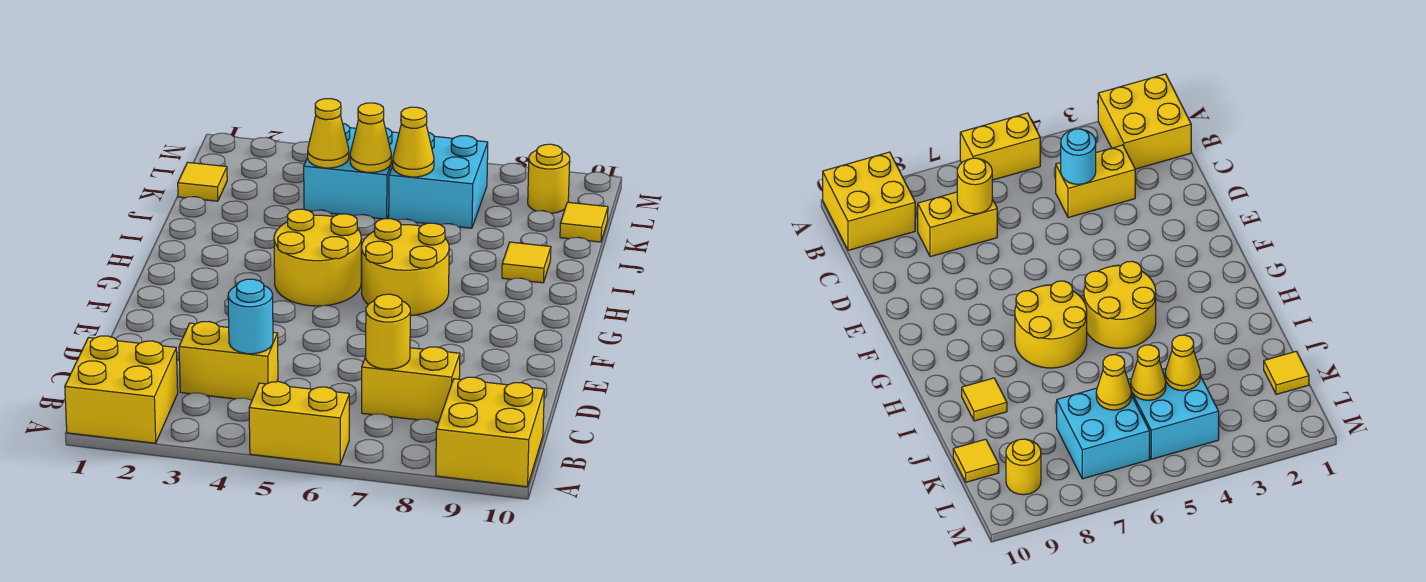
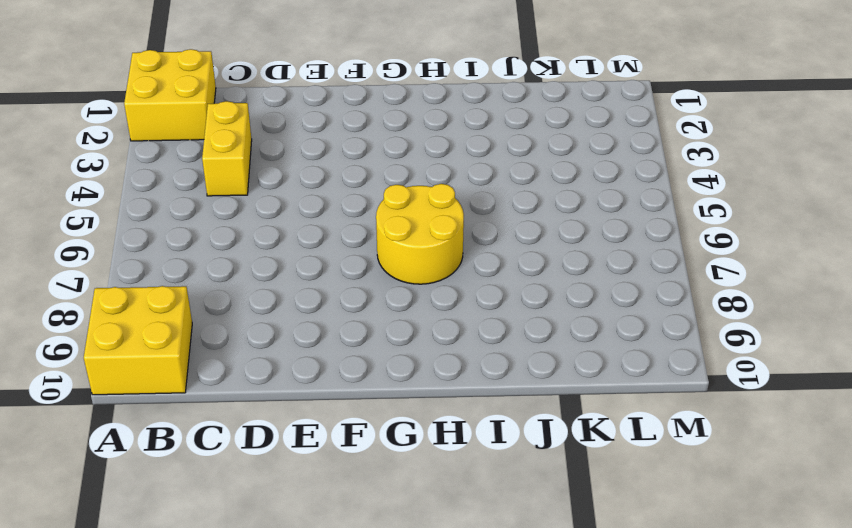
none -> yellow 1x2 brick [249,382,349,465]
none -> yellow 1x2 brick [362,347,460,422]
none -> yellow 2x2 round brick [274,209,362,306]

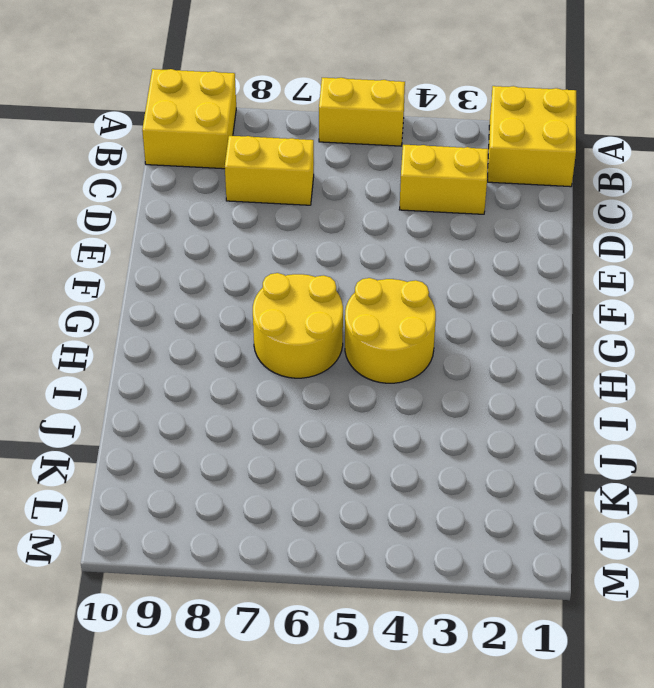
none -> yellow 1x1 tile [502,242,551,283]
none -> yellow 1x1 tile [178,162,227,201]
none -> cyan 2x2 brick [304,124,399,219]

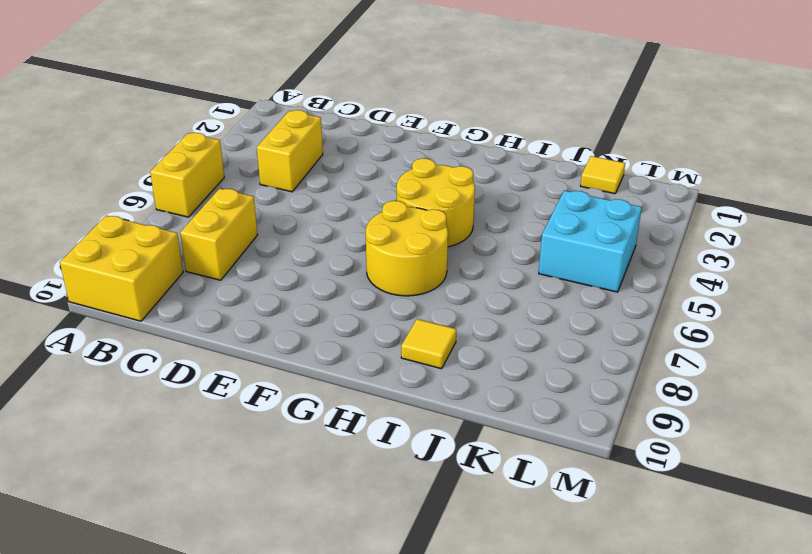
none -> yellow 2x2 brick [65,336,178,443]
none -> cyan 2x2 brick [389,132,488,228]
none -> yellow 1x1 tile [560,202,608,242]

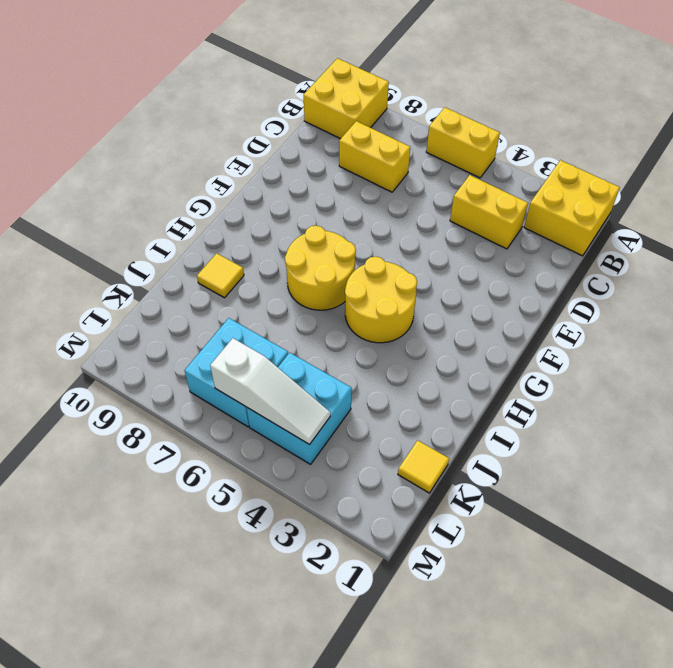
white 1x3 slope [210,338,330,445] -> none
none -> yellow 1x1 tile [560,202,608,242]
none -> yellow 1x1 round brick [528,144,570,213]
none -> cyan 1x1 round brick [228,279,273,354]

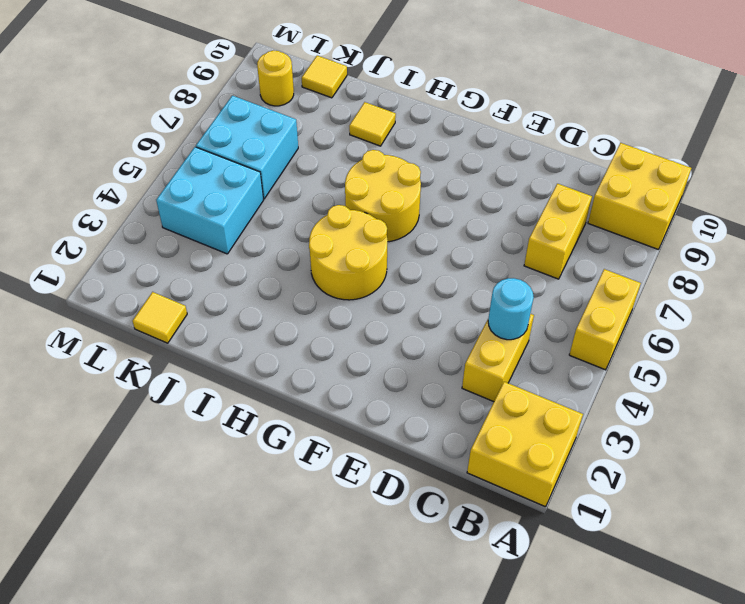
none -> yellow 1x1 round brick [366,294,410,369]
none -> yellow 1x1 cone [308,99,349,168]
none -> yellow 1x1 cone [350,103,391,172]

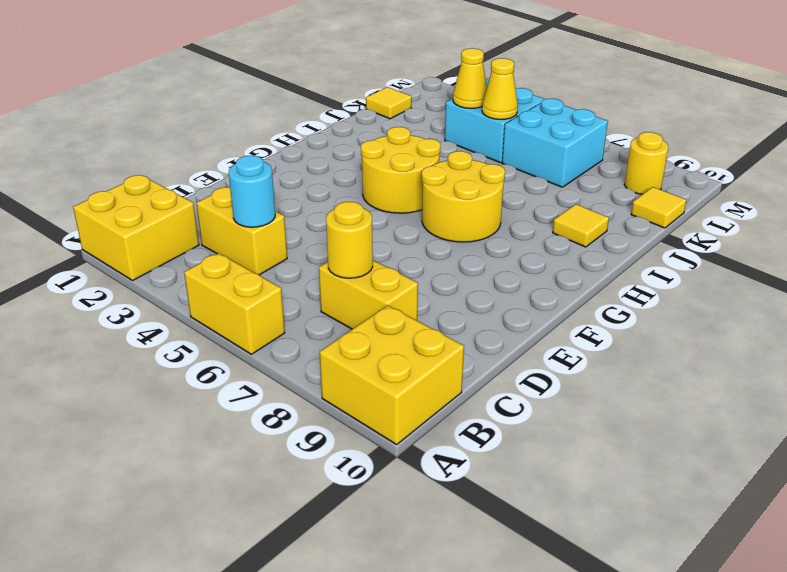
none -> yellow 1x1 cone [393,107,434,177]

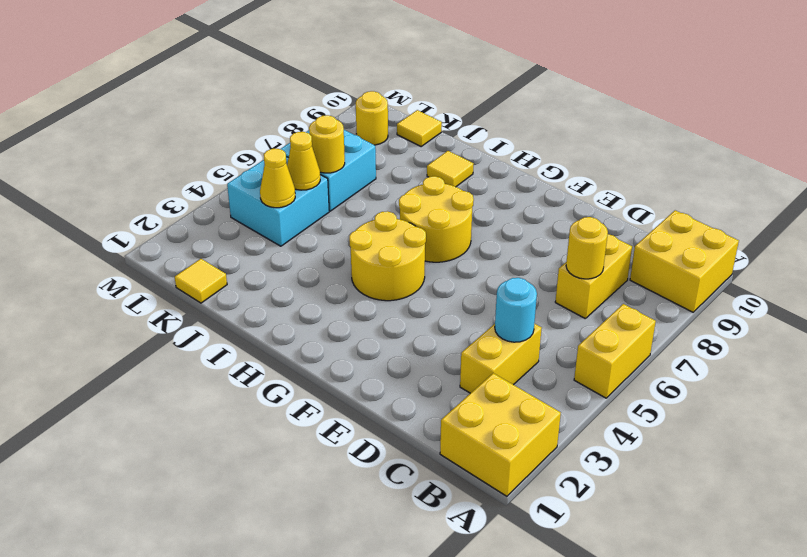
yellow 1x1 round brick [309,115,345,173] -> yellow 1x1 cone [393,107,434,177]

